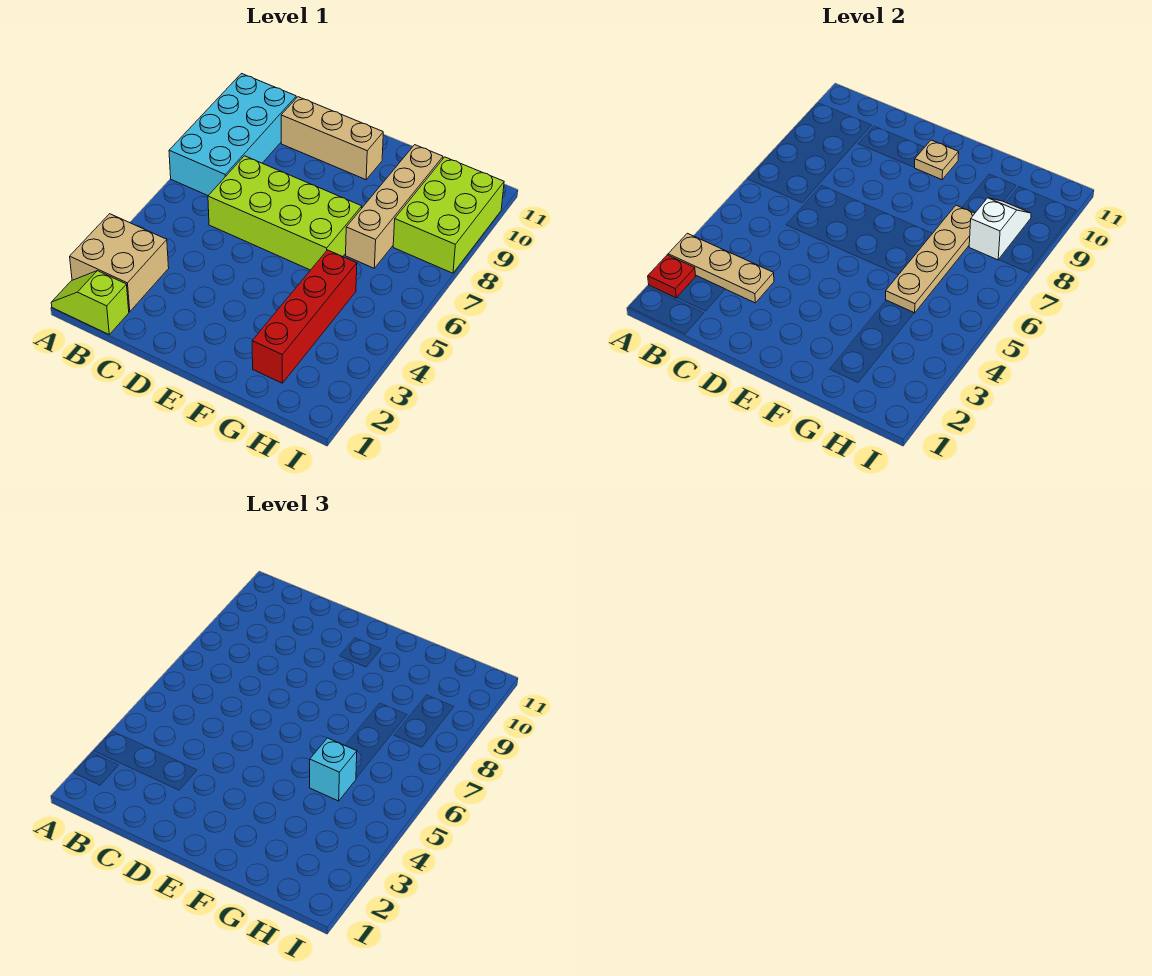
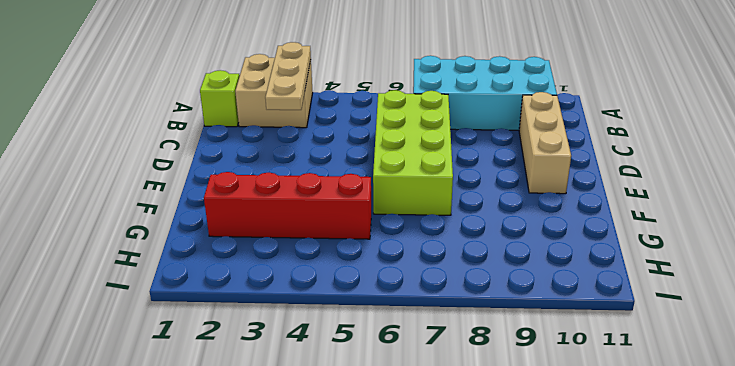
none -> tan 1x4 brick [346,145,443,268]
none -> lime 2x3 brick [393,157,504,273]
none -> red 1x1 plate [648,255,696,298]

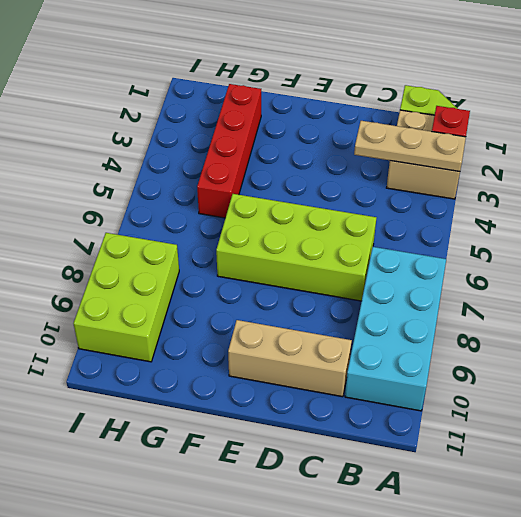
none -> tan 1x4 brick [346,145,443,268]
none -> tan 1x1 plate [915,140,959,180]
none -> tan 1x4 plate [886,205,975,313]

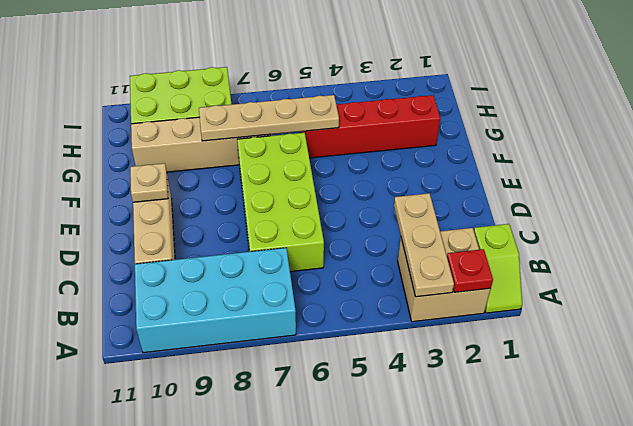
none -> white 1x2 slope [969,198,1031,260]
none -> cyan 1x1 brick [310,738,357,801]

